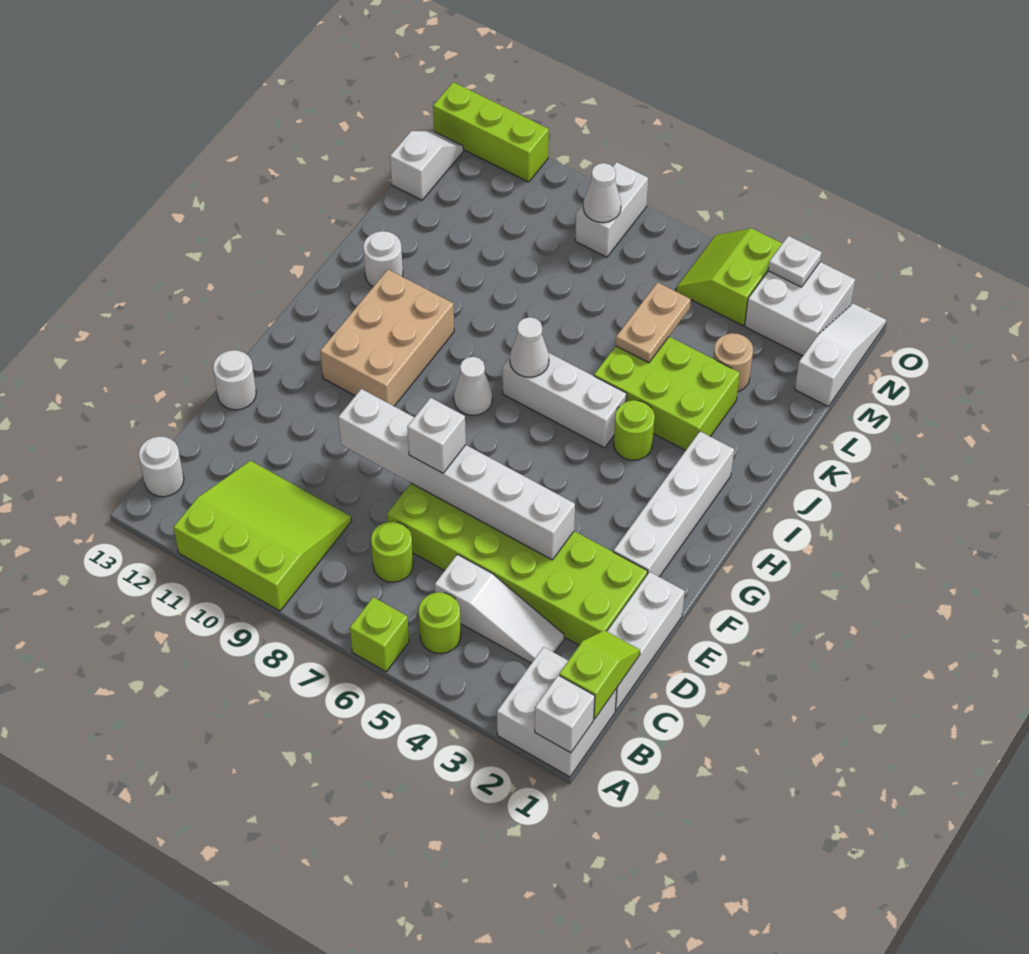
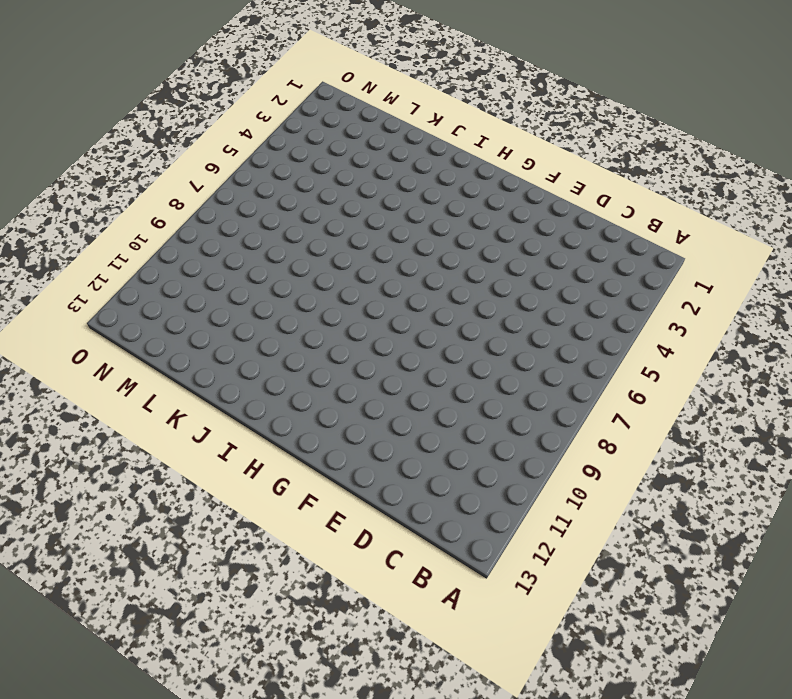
none -> white 2x2 brick [497,647,617,777]
none -> lime 1x1 brick [350,597,409,672]
none -> lime 3x3 slope [173,461,352,611]
none -> lime 1x1 round brick [419,592,461,654]

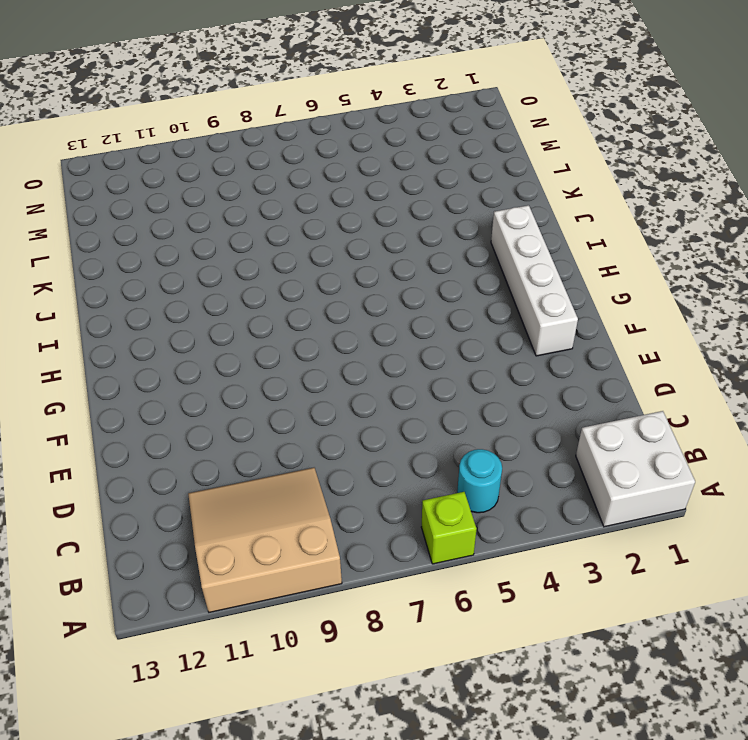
tan 3x3 slope [188,468,342,612] -> lime 3x3 slope [173,461,352,611]
cyan 1x1 round brick [457,449,502,513] -> lime 1x1 round brick [419,592,461,654]
none -> white 1x1 round brick [139,436,184,497]
none -> white 1x3 brick [607,572,685,710]
none -> white 1x3 slope [435,554,564,663]
none -> lime 1x1 round brick [371,521,413,582]

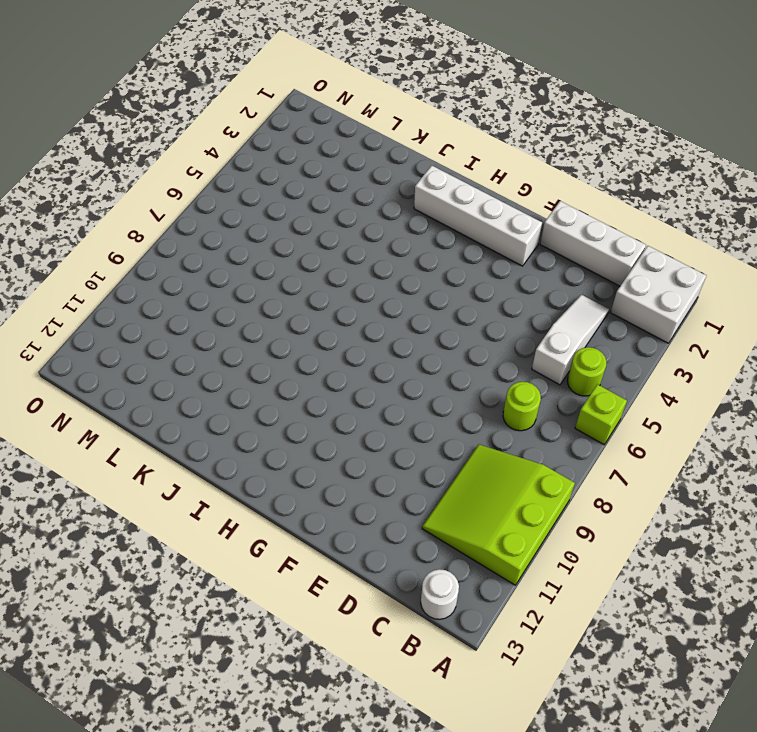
none -> lime 2x6 brick [387,483,648,645]
none -> white 1x1 round brick [213,350,256,410]
none -> tan 2x3 brick [320,270,454,406]
none -> white 1x1 cone [454,357,492,415]

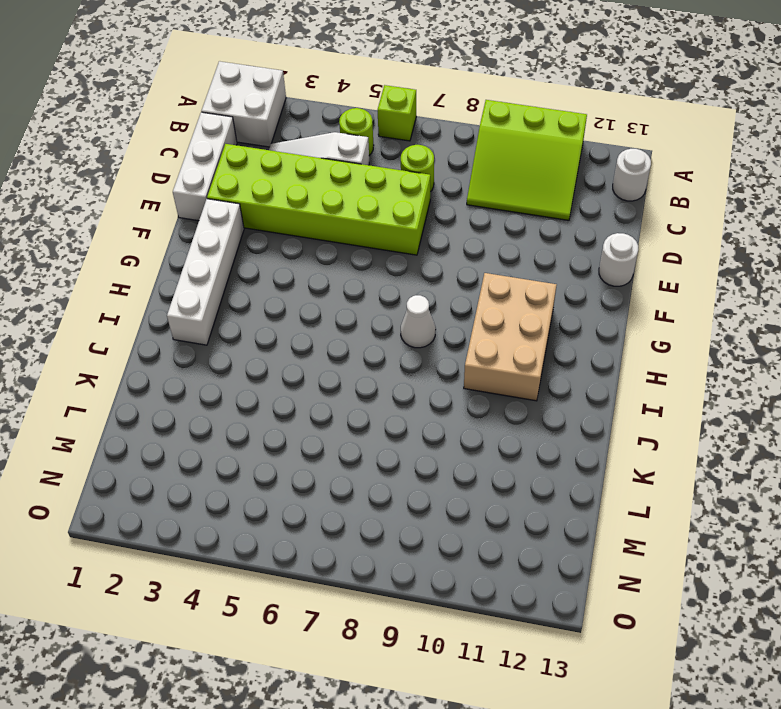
none -> lime 1x1 round brick [614,400,655,460]
none -> white 1x3 brick [502,353,627,448]
none -> lime 2x3 brick [594,337,740,450]
none -> white 1x1 round brick [363,231,403,287]

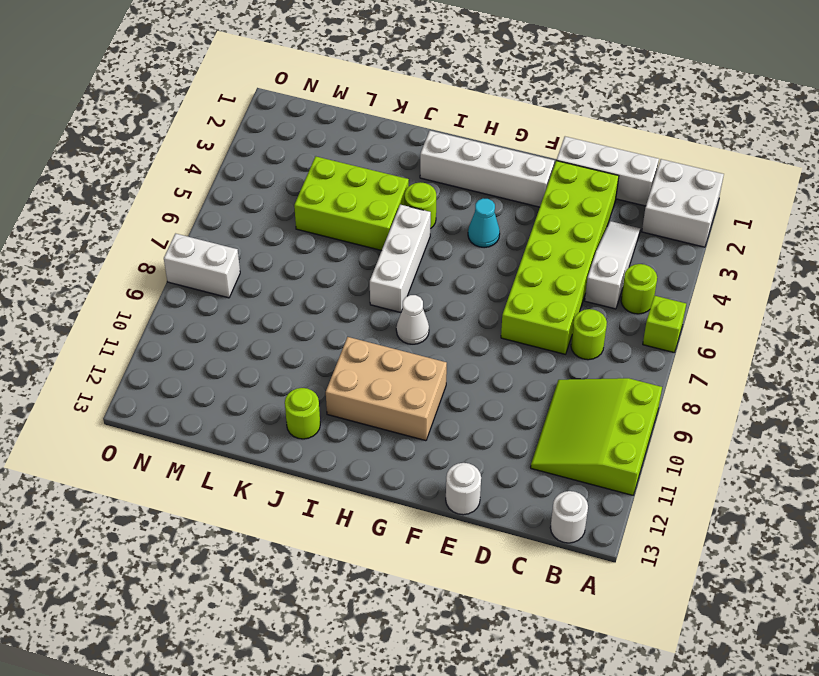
cyan 1x1 cone [468,198,500,248] -> none
lime 2x3 brick [294,156,409,251] -> lime 2x3 brick turned to [594,337,740,450]
lime 1x1 round brick [285,388,320,439] -> white 1x1 round brick [363,231,403,287]
none -> tan 1x1 round brick [713,333,753,392]
none -> white 1x3 slope [795,303,886,406]
none -> white 1x2 slope [390,131,463,200]
none -> white 2x2 brick [745,262,855,356]

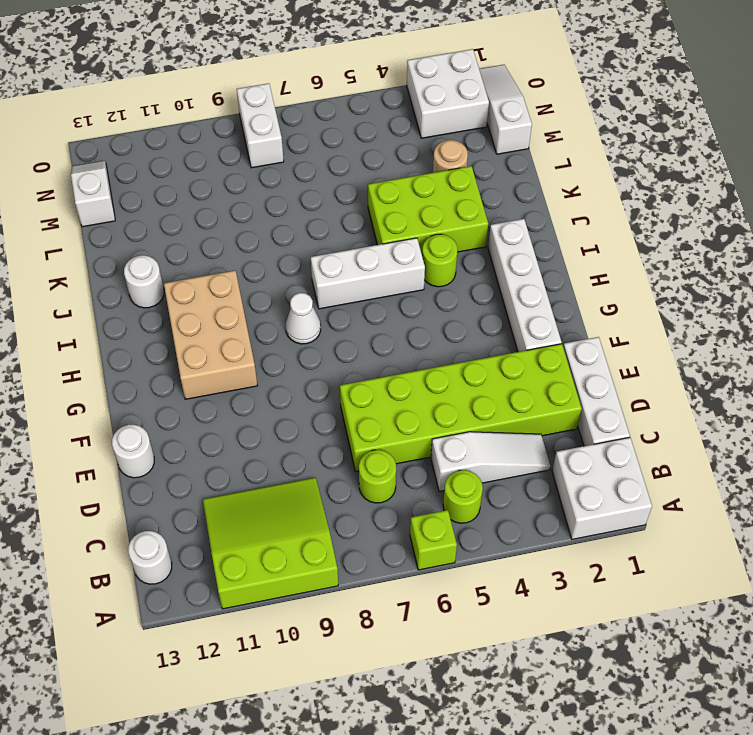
none -> lime 2x2 slope [676,228,782,326]
none -> lime 1x3 brick [433,82,549,182]
none -> white 1x1 brick [535,675,595,753]
none -> lime 1x2 slope [559,630,640,719]

